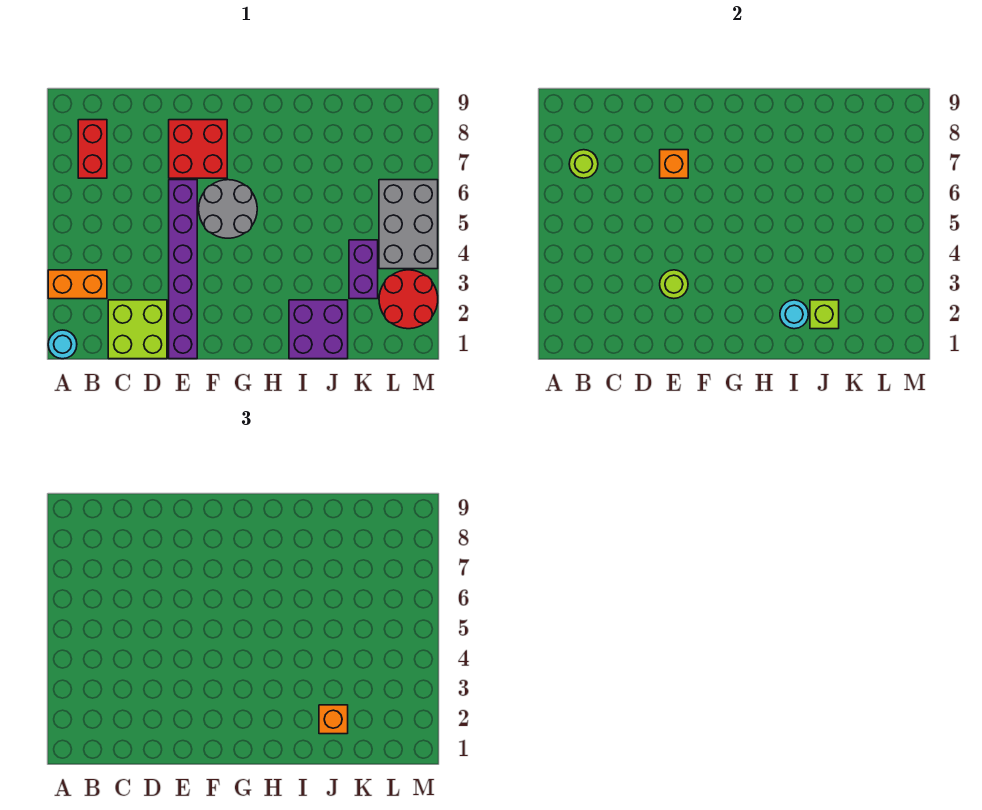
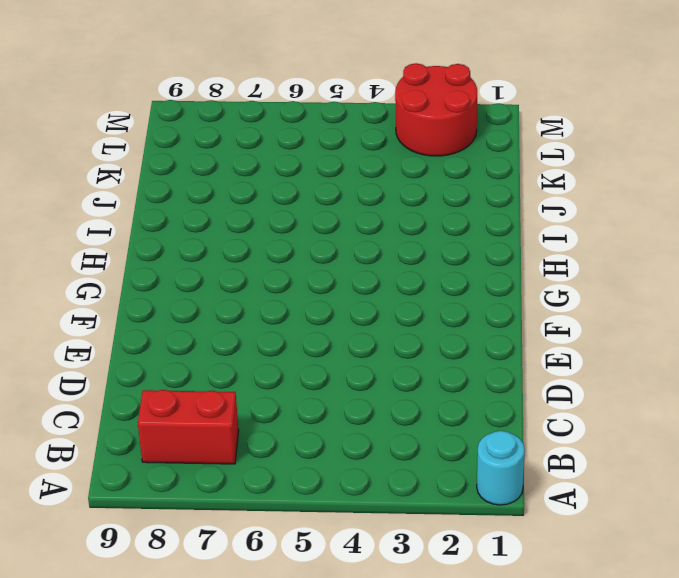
none -> orange 1x2 brick [48,270,107,299]
none -> lime 2x2 brick [108,300,167,359]
none -> purple 1x6 brick [169,180,197,359]

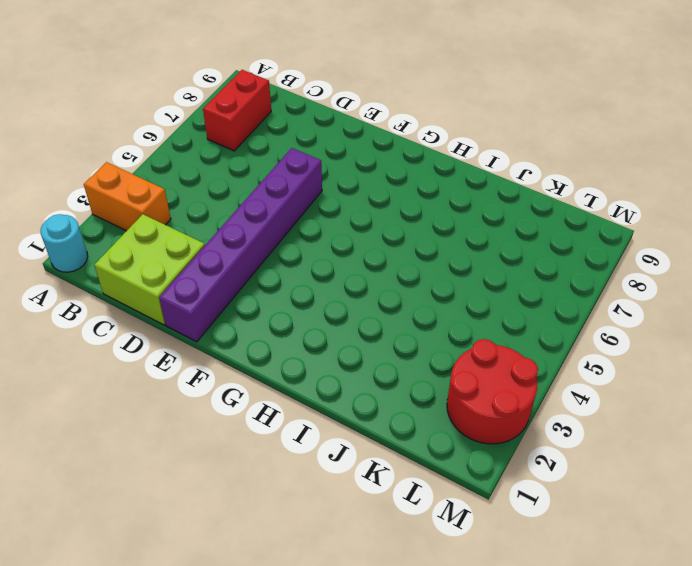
none -> red 2x2 brick [169,120,227,178]
none -> grey 2x2 round brick [199,180,257,238]
none -> purple 2x2 brick [289,300,348,359]

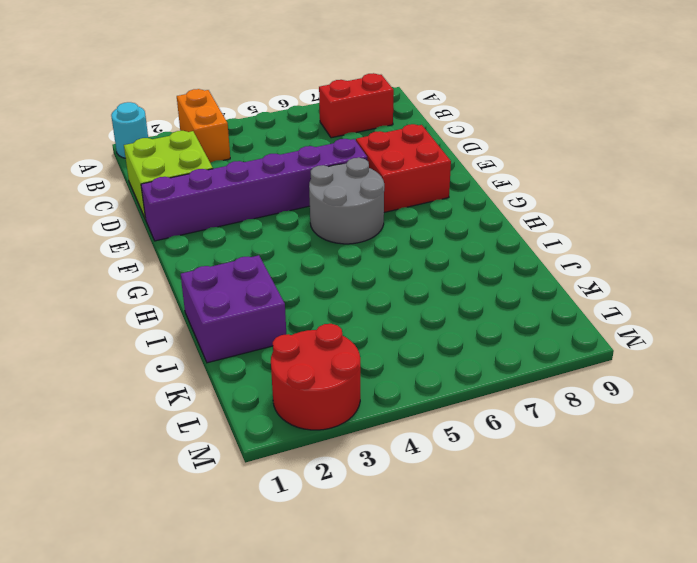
none -> purple 1x2 brick [349,240,378,299]
none -> grey 2x3 brick [379,180,438,269]
none -> lime 1x1 round brick [569,150,598,178]

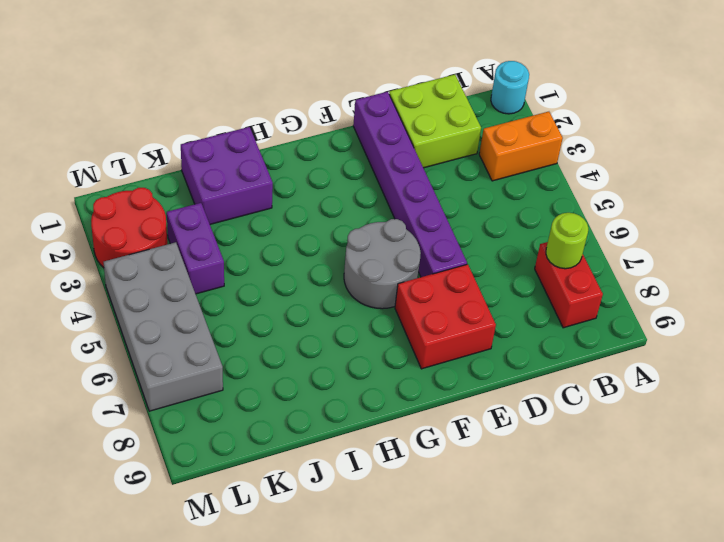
grey 2x4 brick [104,242,223,411] -> grey 2x3 brick [379,180,438,269]
none -> lime 1x1 round brick [660,270,688,299]
none -> orange 1x1 brick [660,150,688,178]
none -> cyan 1x1 round brick [780,300,808,329]

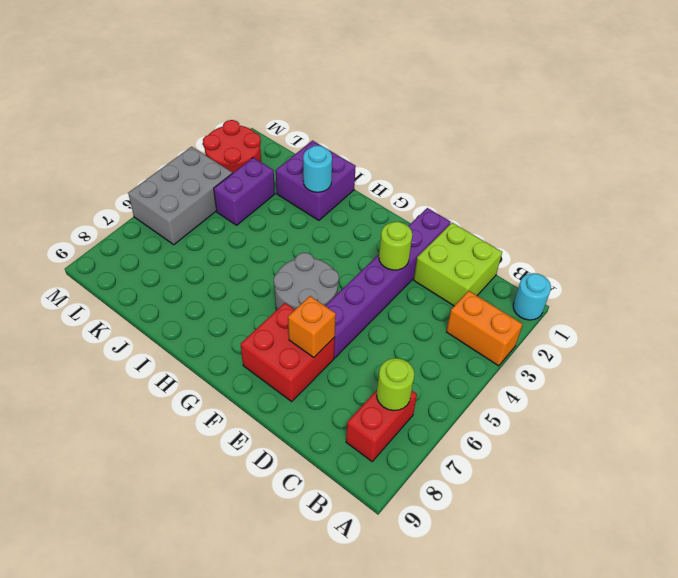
none -> lime 1x1 brick [810,300,839,329]
none -> orange 1x1 brick [319,705,348,734]

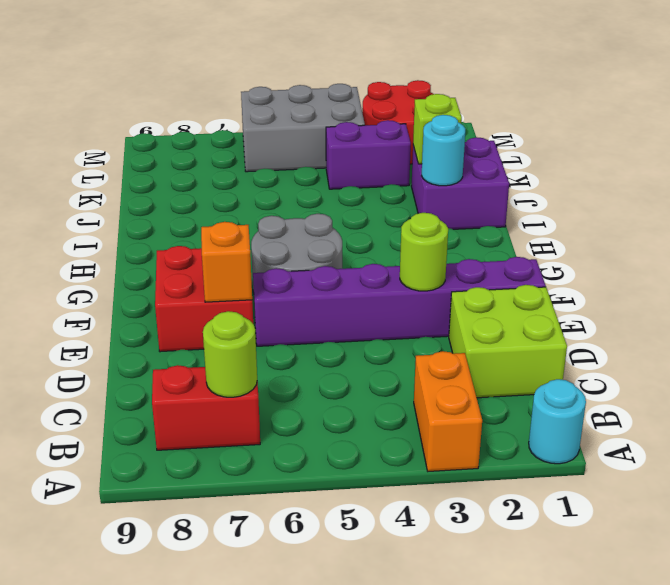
none -> orange 1x1 brick [319,705,348,734]

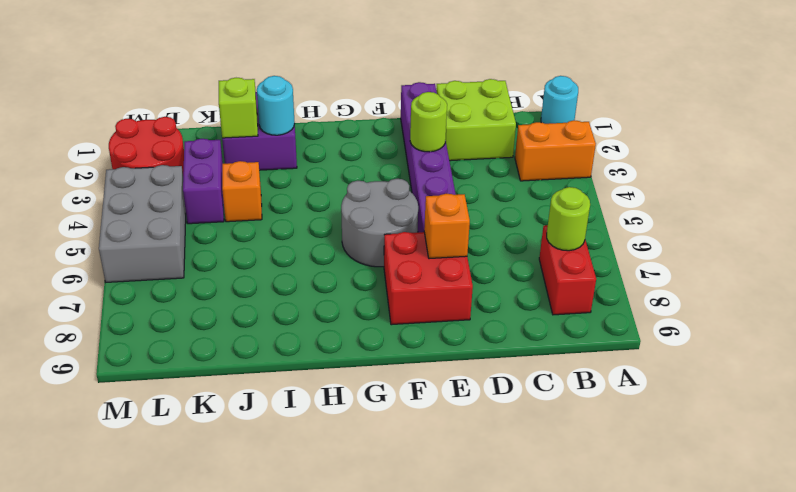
orange 1x1 brick [222,161,262,222] -> orange 1x1 brick moved to [319,705,348,734]

